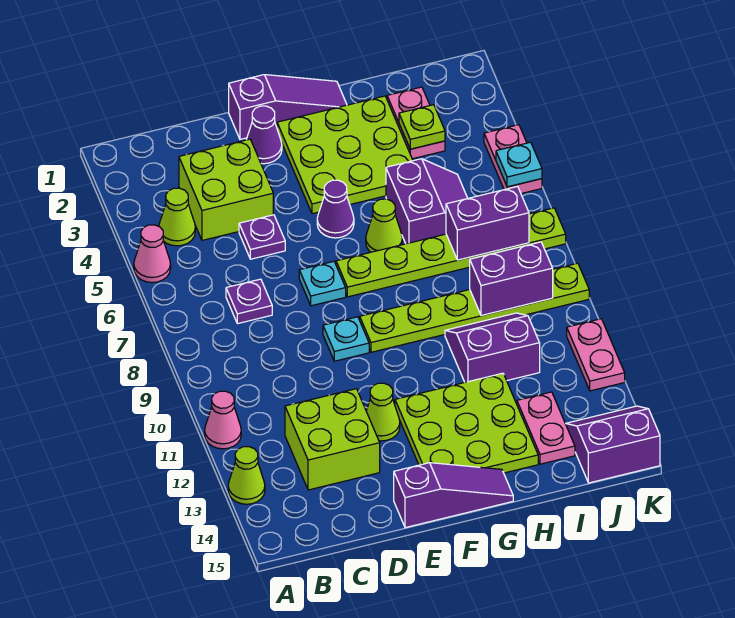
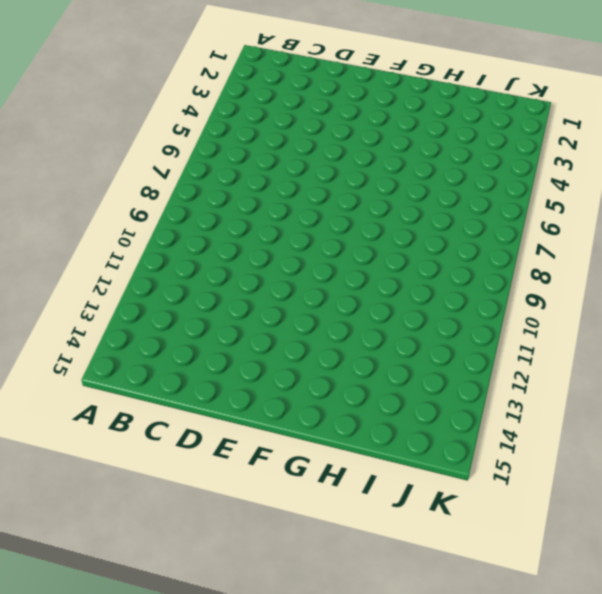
none -> pink 1x1 cone [134,225,171,283]
none -> pink 1x1 cone [205,391,241,449]
none -> lime 1x1 cone [228,447,265,504]
none -> lime 1x1 cone [159,188,195,246]

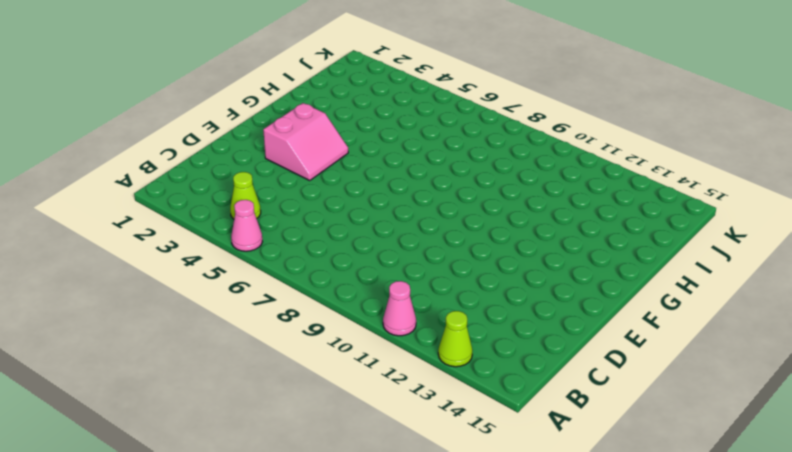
pink 2x2 slope [263,103,348,180] -> lime 3x3 plate [277,96,413,214]
none -> lime 2x2 brick [179,139,273,240]
none -> purple 1x1 plate [226,279,272,324]
none -> lime 2x2 brick [285,389,380,490]
none -> purple 1x1 plate [239,215,285,259]

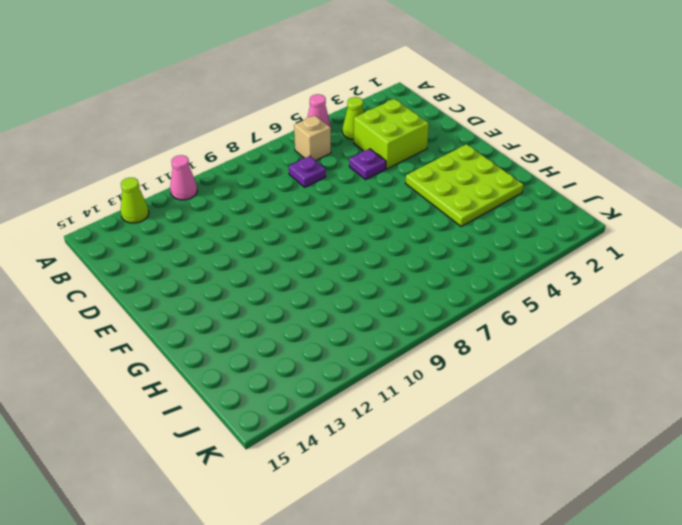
tan 1x1 brick [294,115,331,161] -> none
none -> lime 2x2 brick [285,389,380,490]
none -> purple 1x3 slope [229,75,347,139]
none -> purple 1x1 cone [246,106,282,164]
none -> cyan 1x1 plate [299,261,346,306]

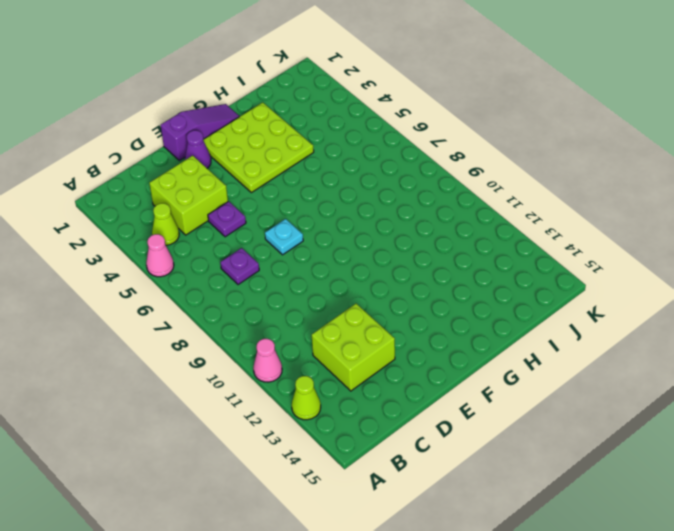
none -> cyan 1x1 plate [323,317,369,361]
none -> lime 1x1 cone [366,383,400,441]
none -> purple 1x3 slope [394,463,513,528]
none -> purple 1x1 cone [317,180,354,238]

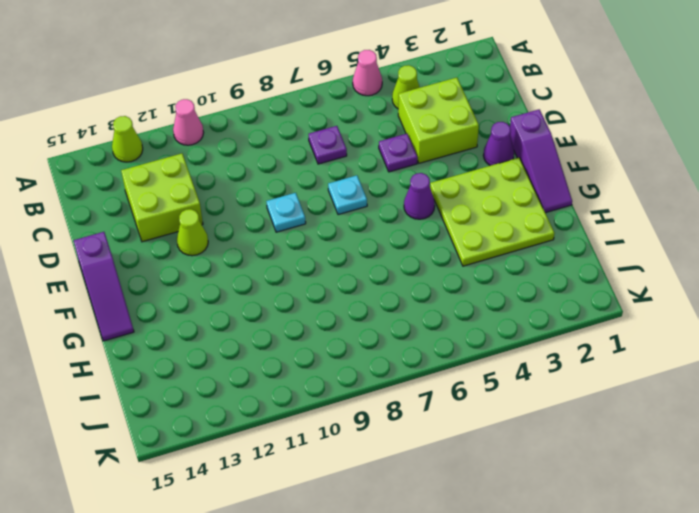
none -> lime 1x6 plate [336,208,566,297]
none -> lime 1x6 plate [360,263,589,352]
none -> lime 3x3 plate [395,373,538,473]
none -> lime 1x1 cone [366,199,402,252]

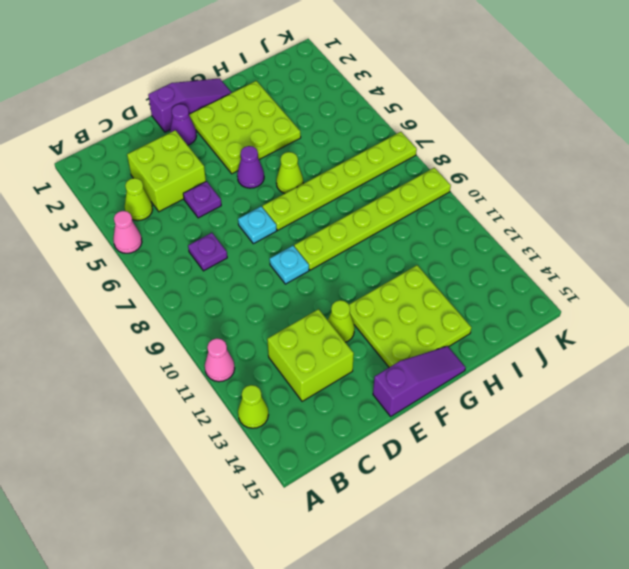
none -> purple 2x2 slope [386,159,468,244]
none -> purple 2x2 slope [445,313,540,382]
none -> pink 1x2 plate [387,87,445,159]
none -> pink 1x2 plate [517,392,575,464]

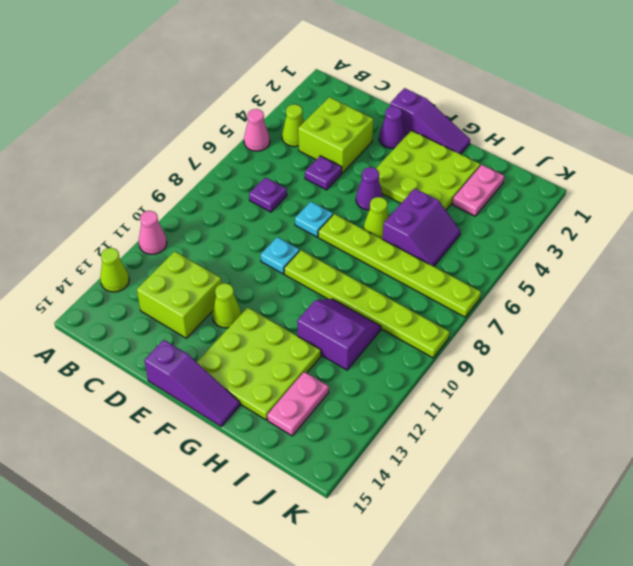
none -> purple 2x2 slope [565,406,660,483]
none -> pink 1x2 plate [484,125,542,193]
none -> pink 1x2 plate [567,319,625,391]
none -> lime 1x1 plate [399,105,445,149]

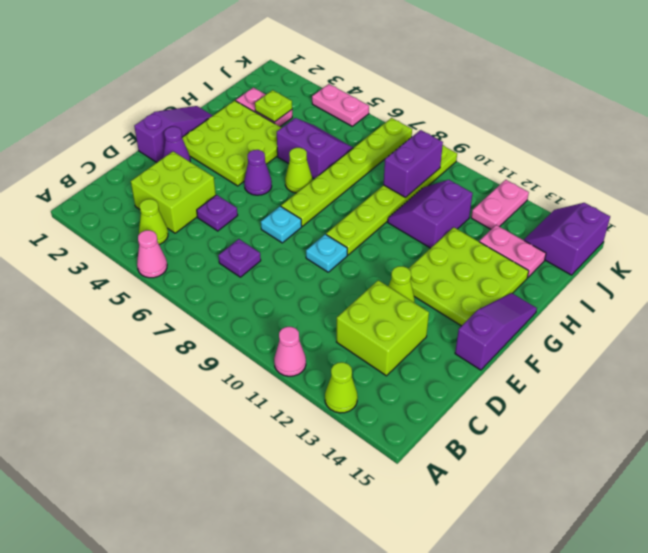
pink 1x2 plate [471,180,529,229] -> pink 1x2 plate turned to [567,319,625,391]
none -> purple 1x2 brick [446,187,529,260]
none -> cyan 1x1 plate [496,142,542,187]

